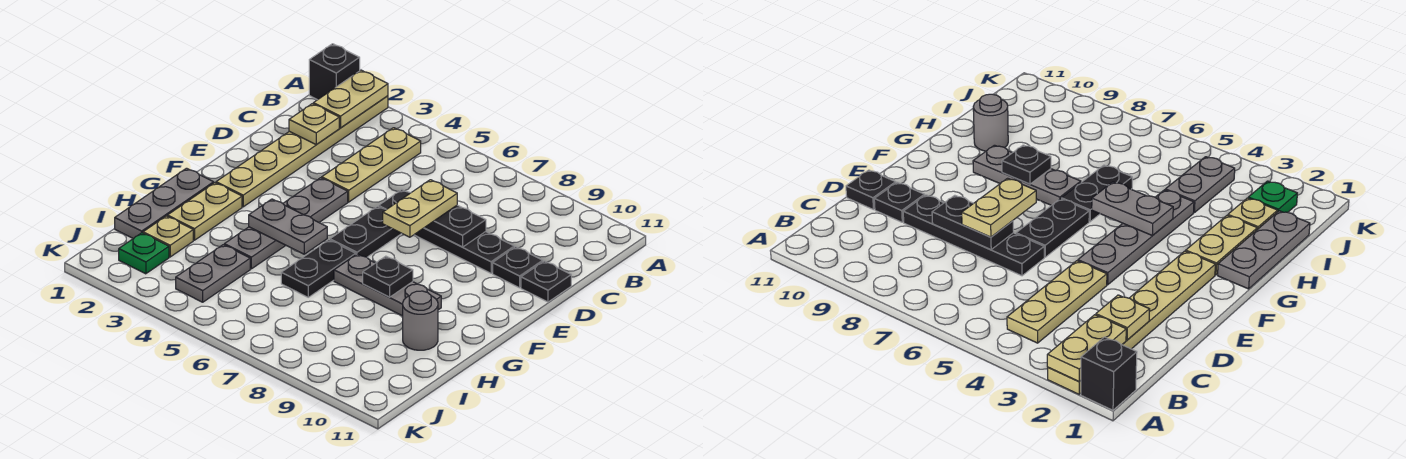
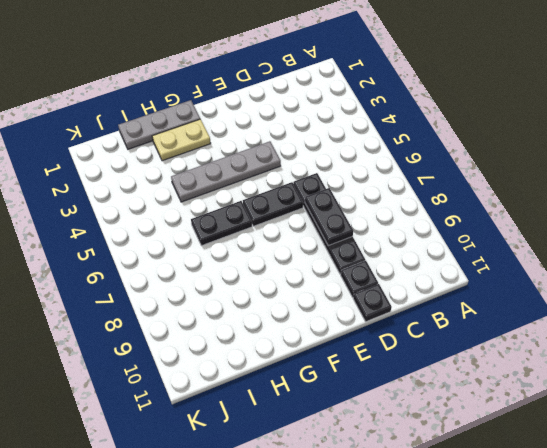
none -> black 1x1 brick [309,44,360,100]
none -> tan 1x6 plate [216,96,388,207]
none -> tan 1x3 plate [322,128,421,202]

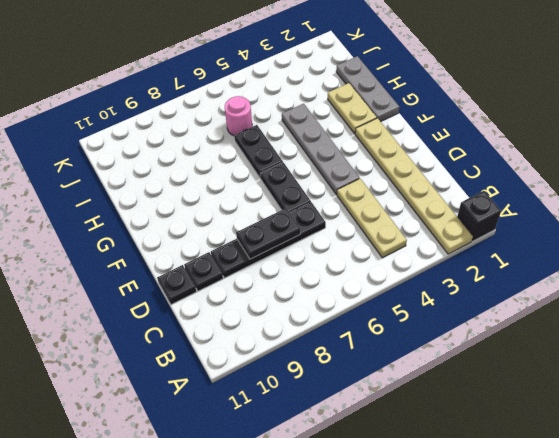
pink 1x1 round brick [225,96,252,136] -> none
none -> grey 1x3 plate [334,254,441,316]
none -> grey 1x1 round brick [403,291,438,350]
none -> tan 1x1 plate [143,216,193,257]

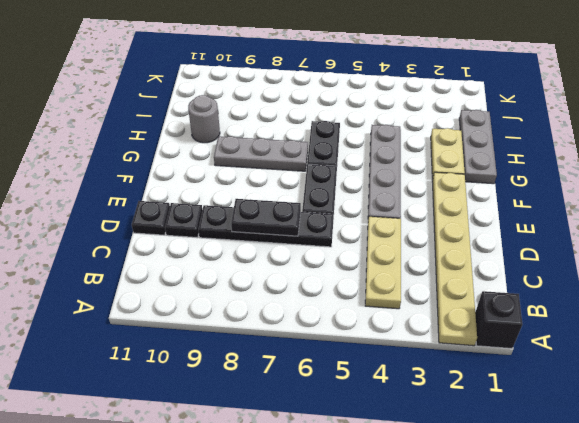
none -> tan 1x1 plate [143,216,193,257]
none -> grey 1x2 plate [176,245,250,302]
none -> green 1x1 plate [119,233,169,274]

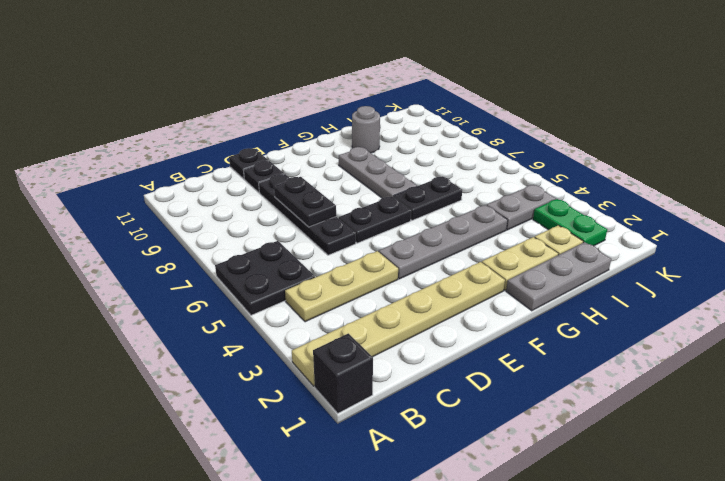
black 2x2 plate [215,241,315,315] -> none
green 1x2 plate [533,199,607,246] -> green 1x1 plate [119,233,169,274]
none -> tan 1x2 plate [313,70,388,128]
none -> tan 1x1 plate [289,104,339,145]
none -> grey 1x2 plate [249,199,327,254]

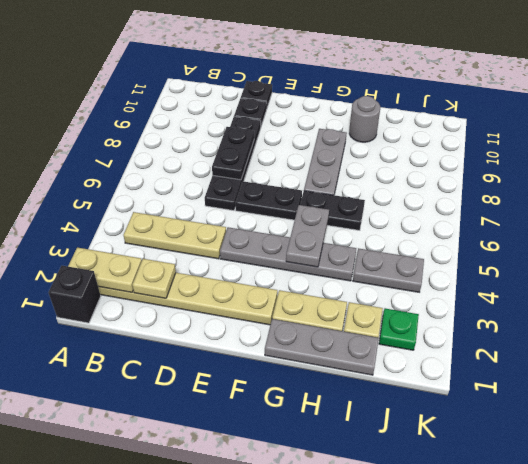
none -> black 1x1 plate [363,256,413,297]
none -> tan 1x2 plate [383,180,457,237]

